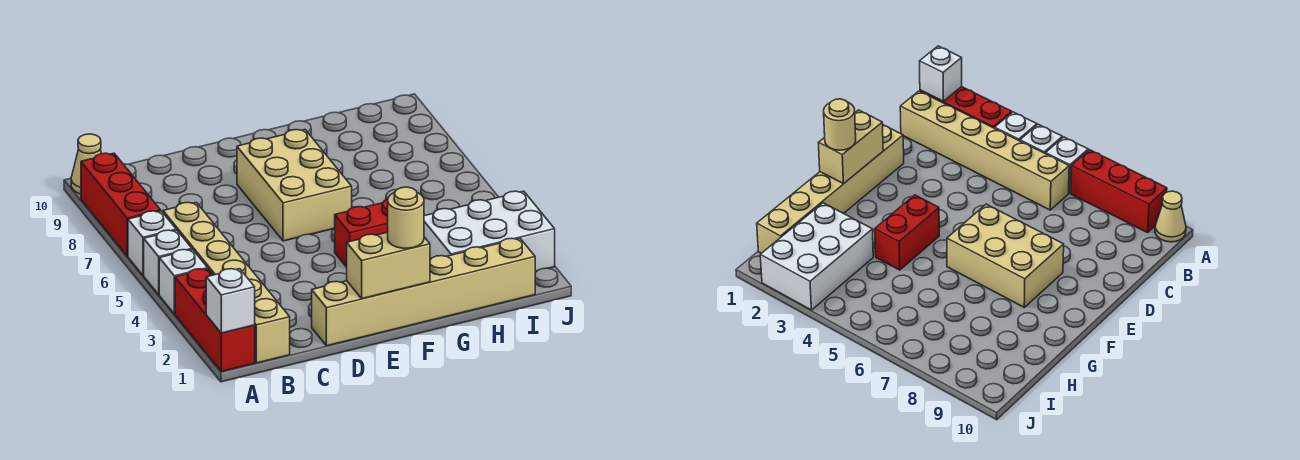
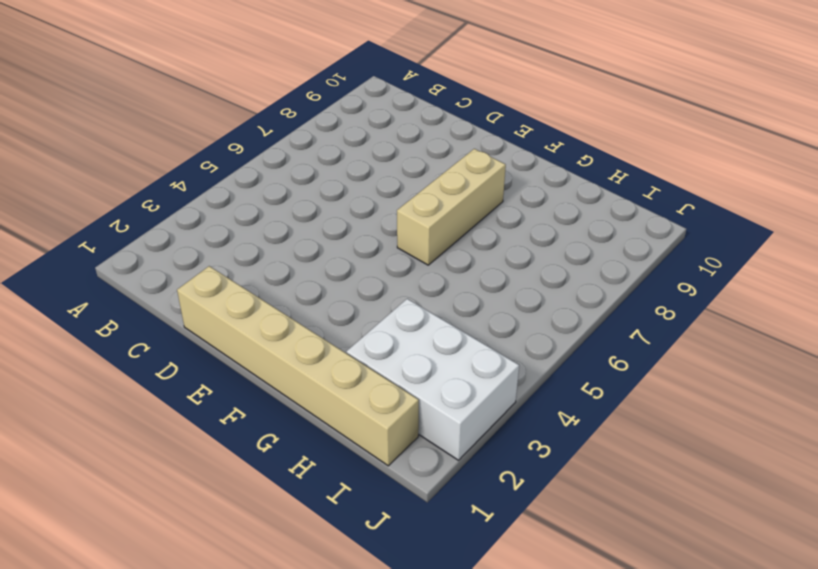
tan 1x3 brick [397,149,506,265] -> tan 2x3 brick [237,130,352,241]
none -> red 1x3 brick [175,269,255,372]
none -> white 1x1 brick [159,250,208,314]
none -> white 1x1 brick [144,230,192,294]

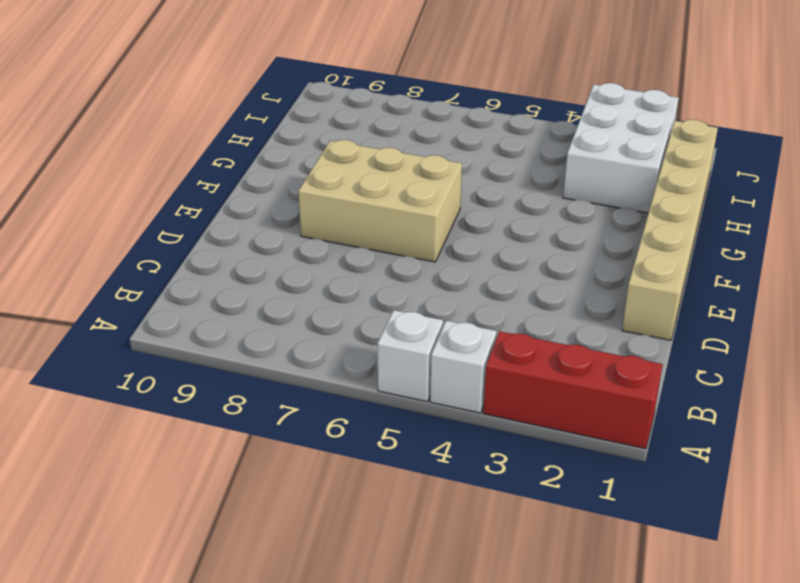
none -> white 1x1 brick [128,211,176,275]
none -> red 1x3 brick [81,153,161,256]
none -> tan 1x1 cone [71,134,101,194]

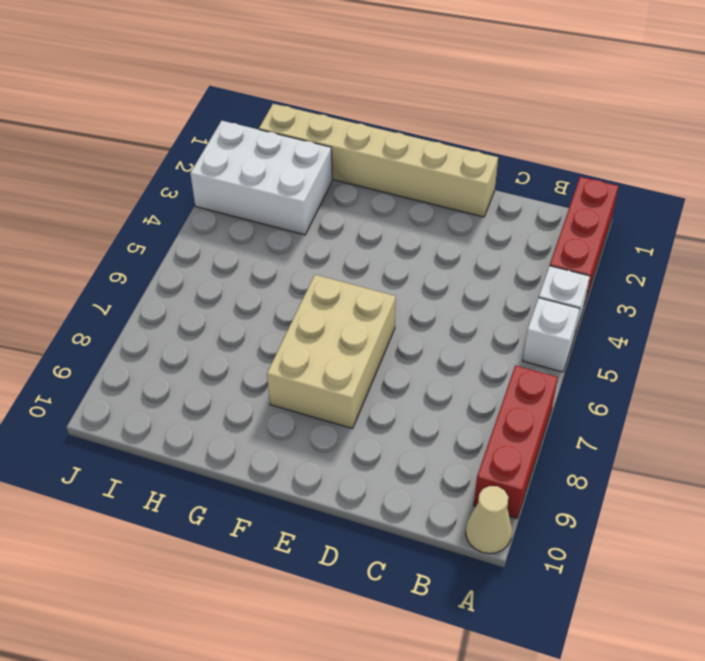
none -> white 1x1 brick [128,211,176,275]
none -> tan 1x6 brick [163,202,290,363]
none -> red 1x2 brick [335,199,388,267]

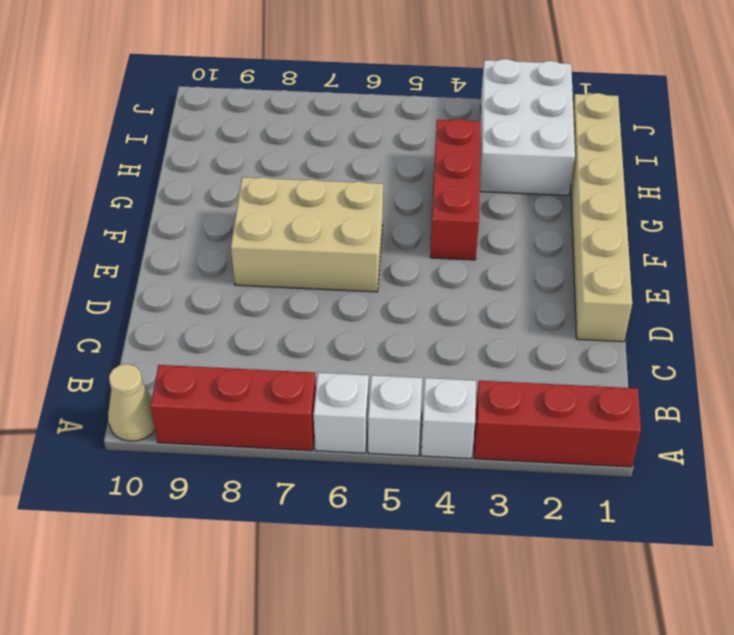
red 1x3 brick [430,119,481,260] -> red 1x2 brick [335,199,388,267]
none -> tan 1x6 brick [163,202,290,363]
none -> white 1x1 brick [206,269,255,333]
none -> tan 1x2 brick [347,232,430,299]

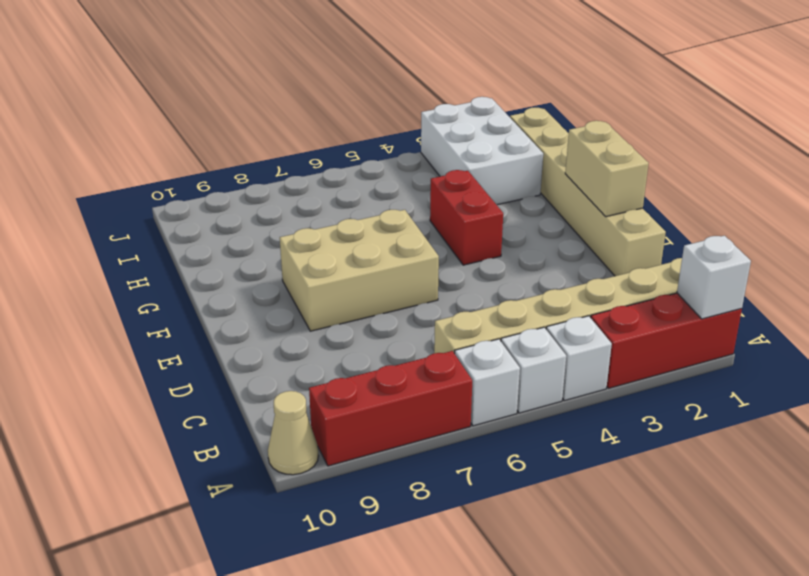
none -> tan 1x1 round brick [388,187,424,248]

